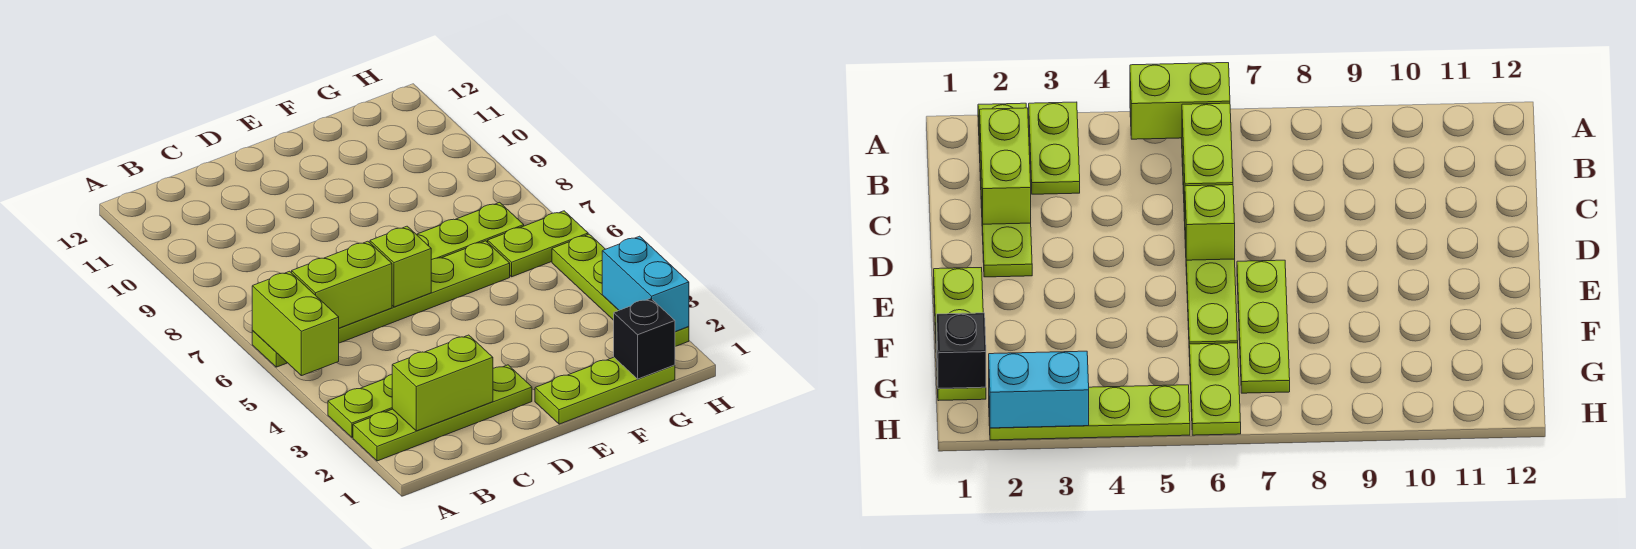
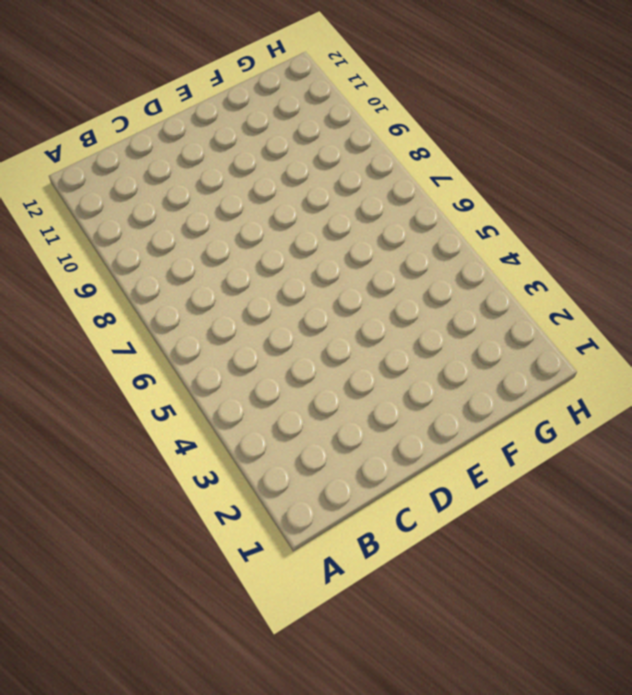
none -> lime 1x4 plate [353,365,532,461]
none -> lime 1x2 plate [328,374,392,437]
none -> lime 1x6 plate [252,241,510,367]

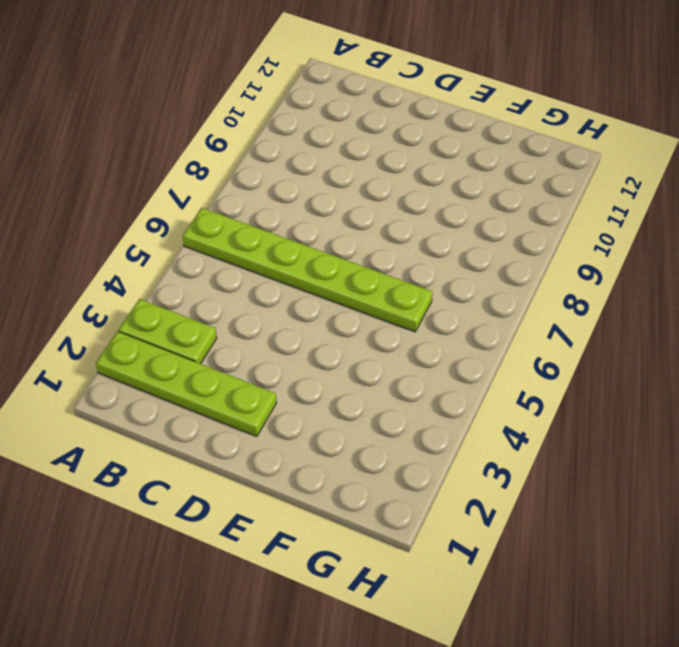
none -> lime 1x3 plate [535,357,675,424]
none -> lime 1x3 plate [417,202,524,260]
none -> lime 1x2 plate [488,211,588,277]

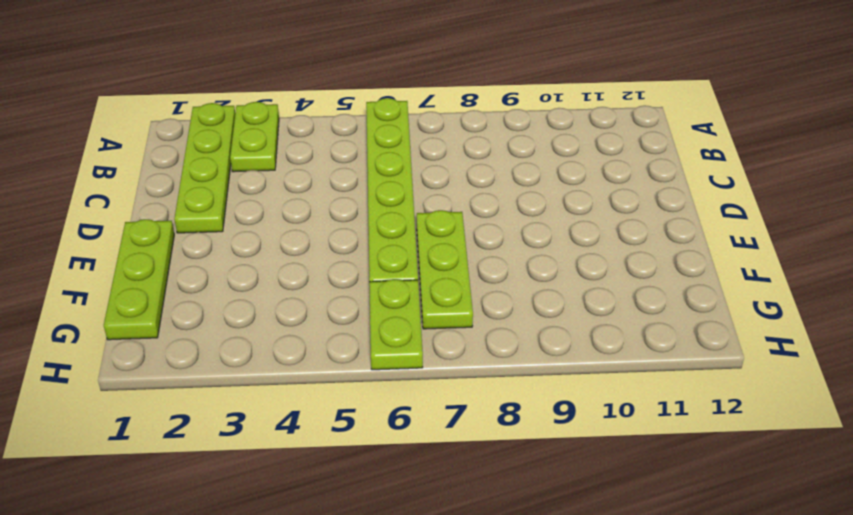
none -> lime 1x4 plate [552,234,689,347]
none -> lime 1x2 brick [252,271,339,376]
none -> lime 1x2 brick [392,335,493,431]

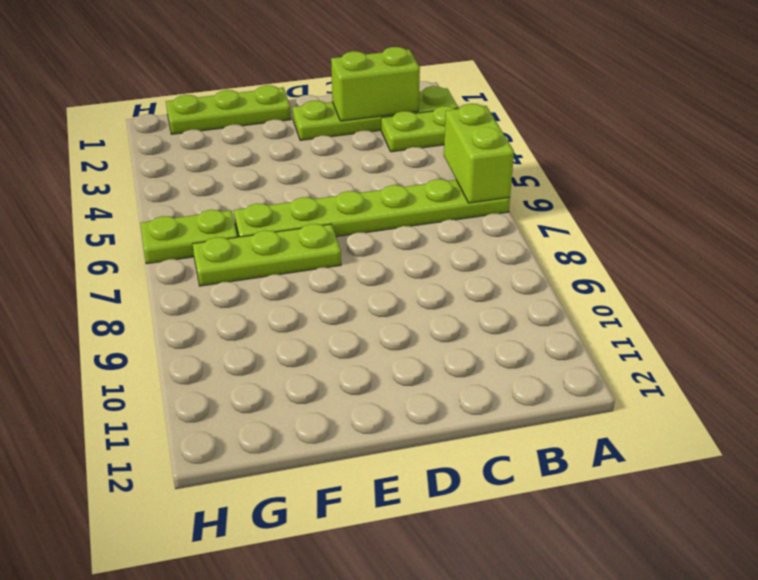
none -> lime 1x4 plate [552,234,689,347]
none -> lime 1x2 brick [292,241,392,328]
none -> lime 1x1 brick [370,226,431,307]

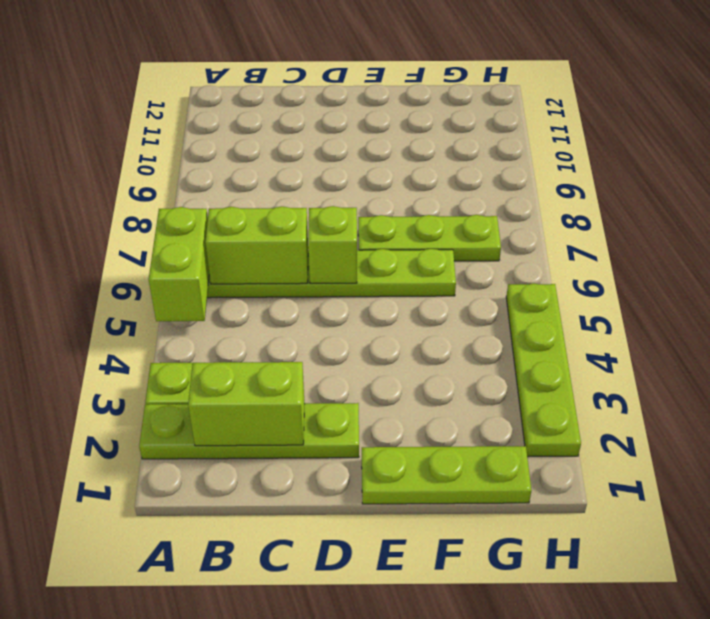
none -> lime 1x2 plate [488,211,588,277]
none -> black 1x1 brick [614,298,675,379]
none -> cyan 1x2 brick [602,236,689,332]

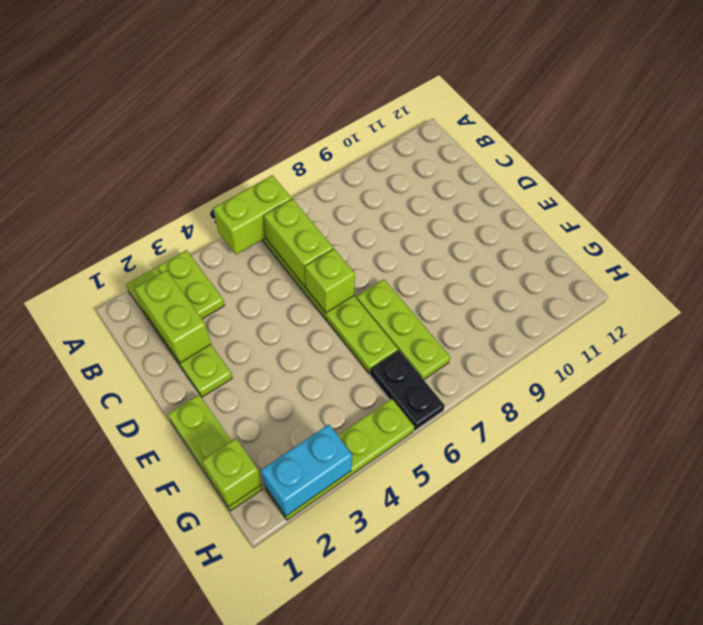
lime 1x1 brick [202,438,262,506] -> black 1x1 brick [614,298,675,379]
black 1x2 plate [370,351,445,431] -> lime 1x2 plate [488,211,588,277]

